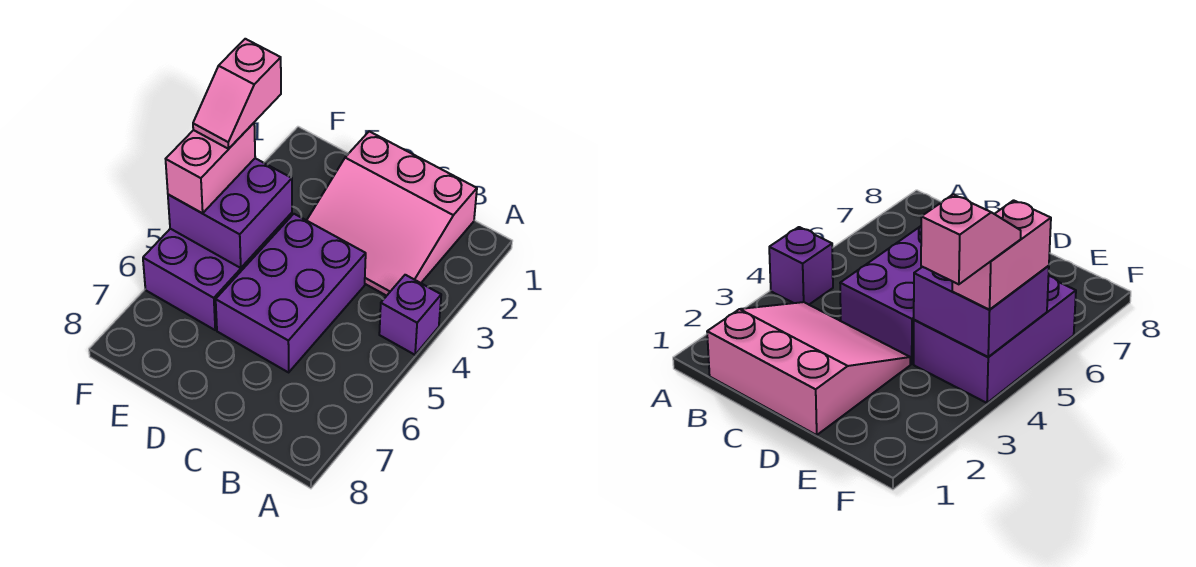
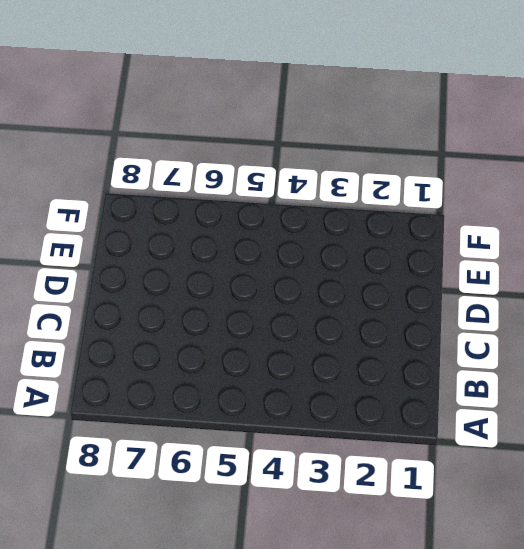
none -> purple 1x1 brick [379,275,441,355]
none -> pink 3x3 slope [307,131,477,296]

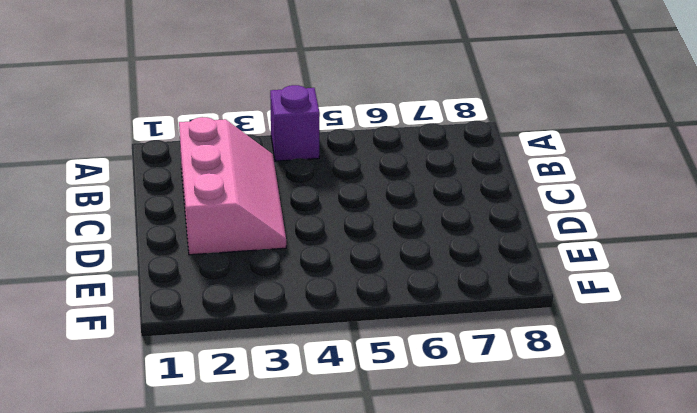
pink 2x3 slope [179,117,286,255] -> pink 3x3 slope [307,131,477,296]
none -> purple 2x3 brick [216,214,366,372]
none -> purple 2x3 brick [143,213,292,330]

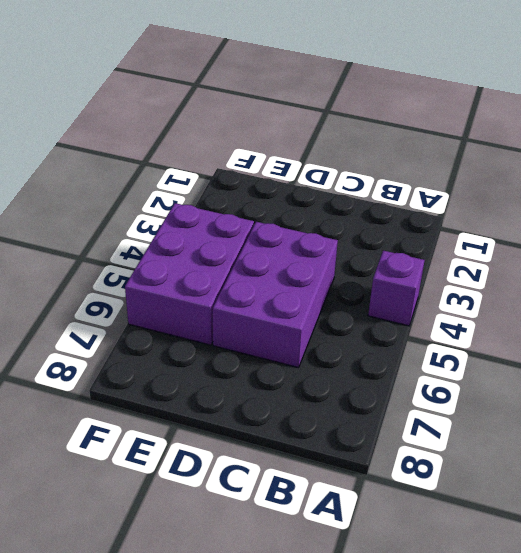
none -> pink 3x3 slope [307,131,477,296]
none -> purple 2x2 brick [168,158,292,268]

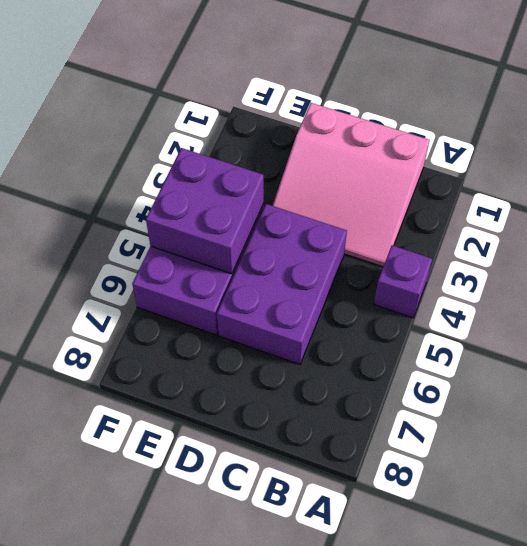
none -> pink 1x2 brick [166,123,255,213]
none -> pink 1x2 slope [193,39,281,149]

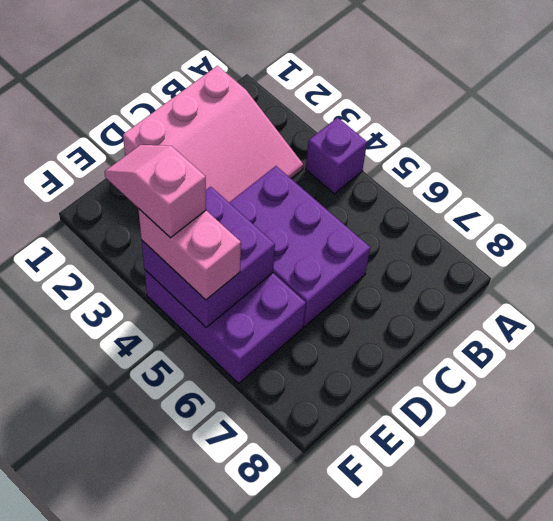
pink 1x2 slope [105,145,206,238] -> pink 1x2 slope turned to [193,39,281,149]

